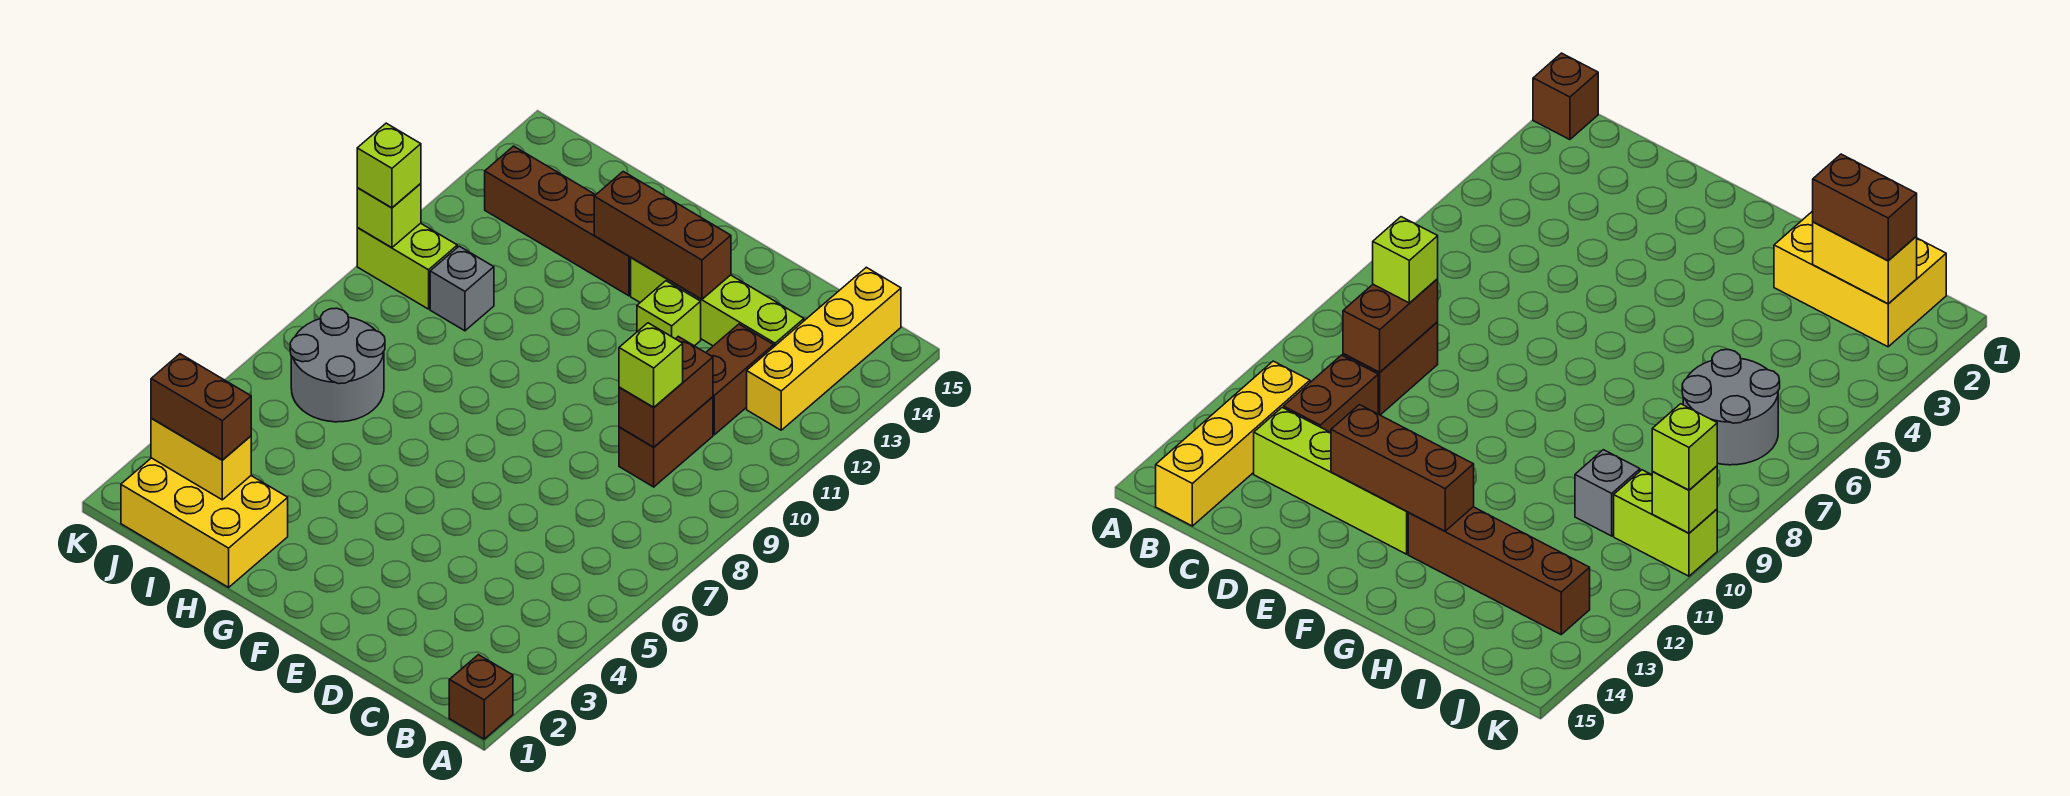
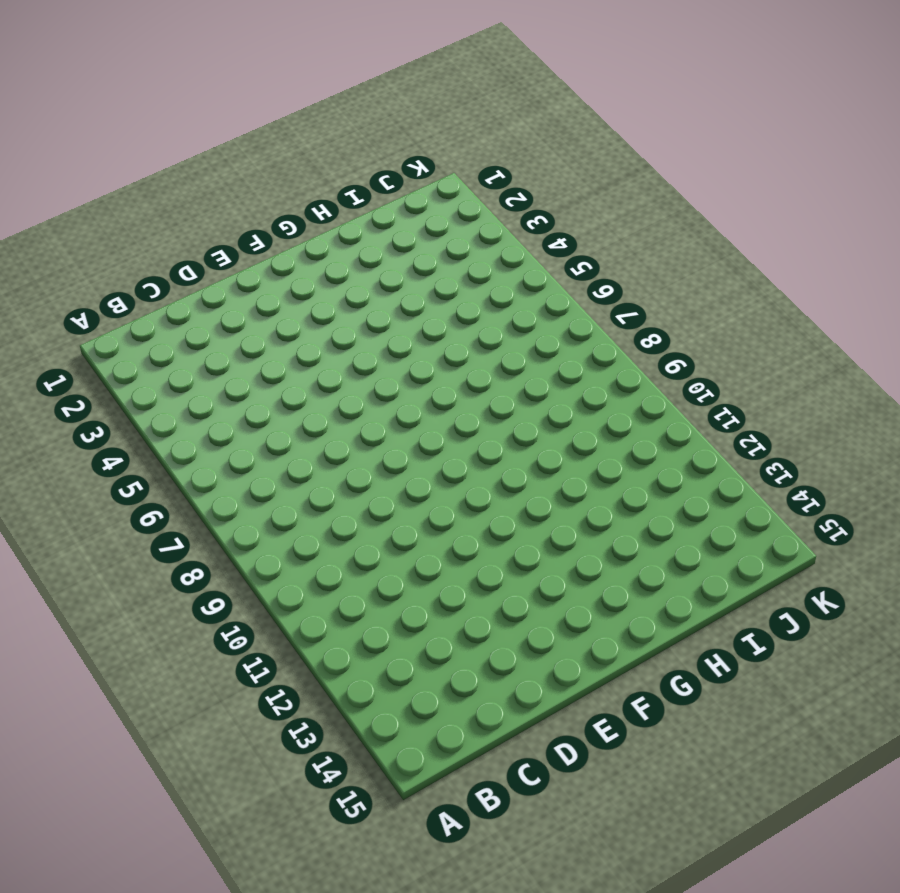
none -> brown 1x1 brick [449,655,513,739]
none -> yellow 1x4 brick [747,267,901,430]
none -> brown 1x2 brick [619,397,713,487]

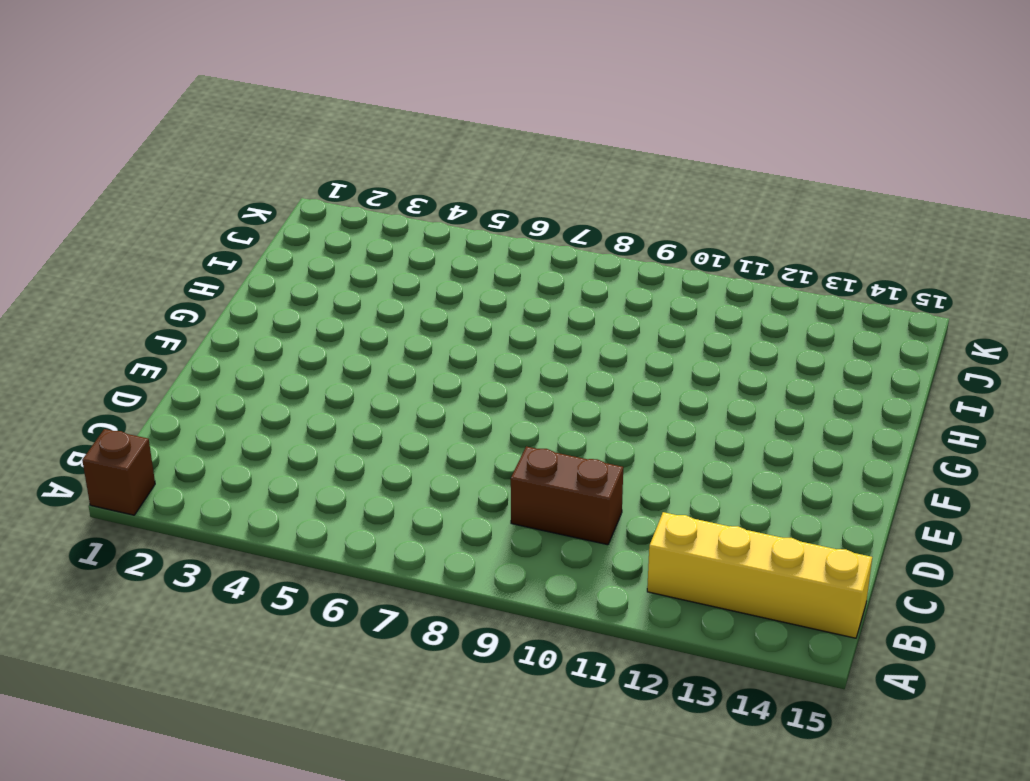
none -> brown 1x2 brick [706,324,774,435]
none -> lime 1x4 brick [631,258,804,346]
none -> lime 1x1 brick [637,281,701,346]

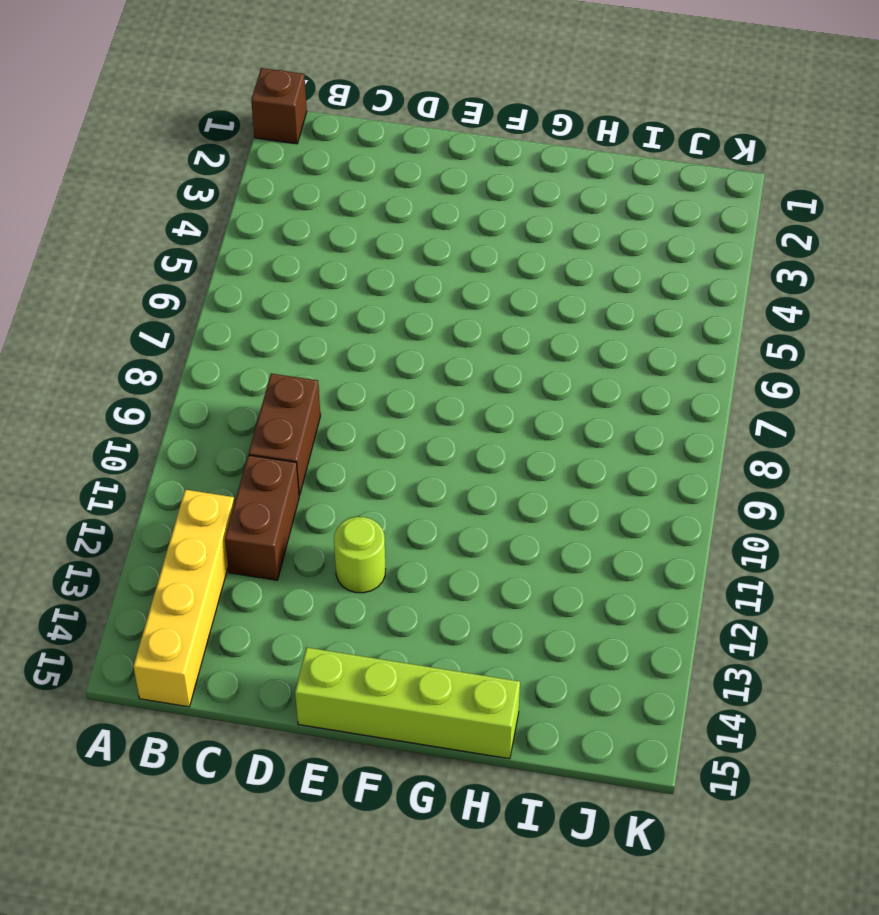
lime 1x1 round brick [334,517,386,593] -> lime 1x1 brick [637,281,701,346]
lime 1x4 brick [295,647,520,759] -> lime 1x4 brick moved to [631,258,804,346]
none -> brown 1x4 brick [485,146,631,296]
none -> yellow 2x3 brick [121,458,288,587]
none -> grey 2x2 round brick [290,308,385,422]

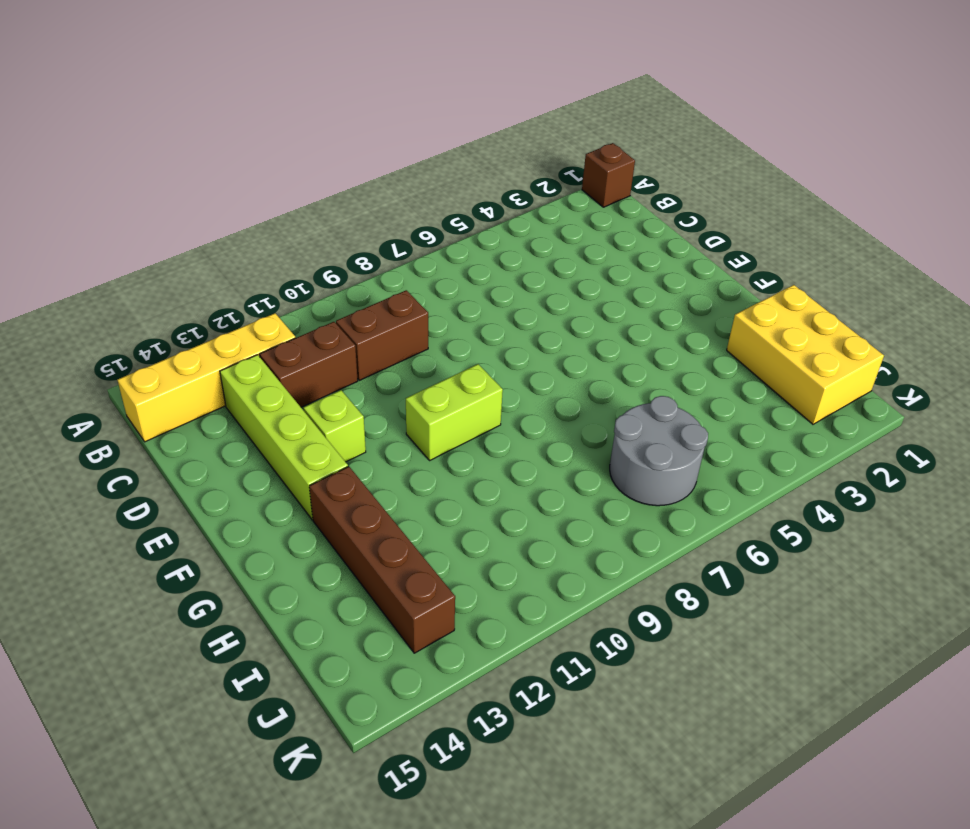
lime 1x2 brick [406,364,503,460] -> lime 1x2 brick turned to [357,223,457,309]
none -> grey 1x1 brick [430,246,494,331]
none -> brown 1x2 brick [619,337,713,447]
none -> brown 1x3 brick [594,172,731,299]

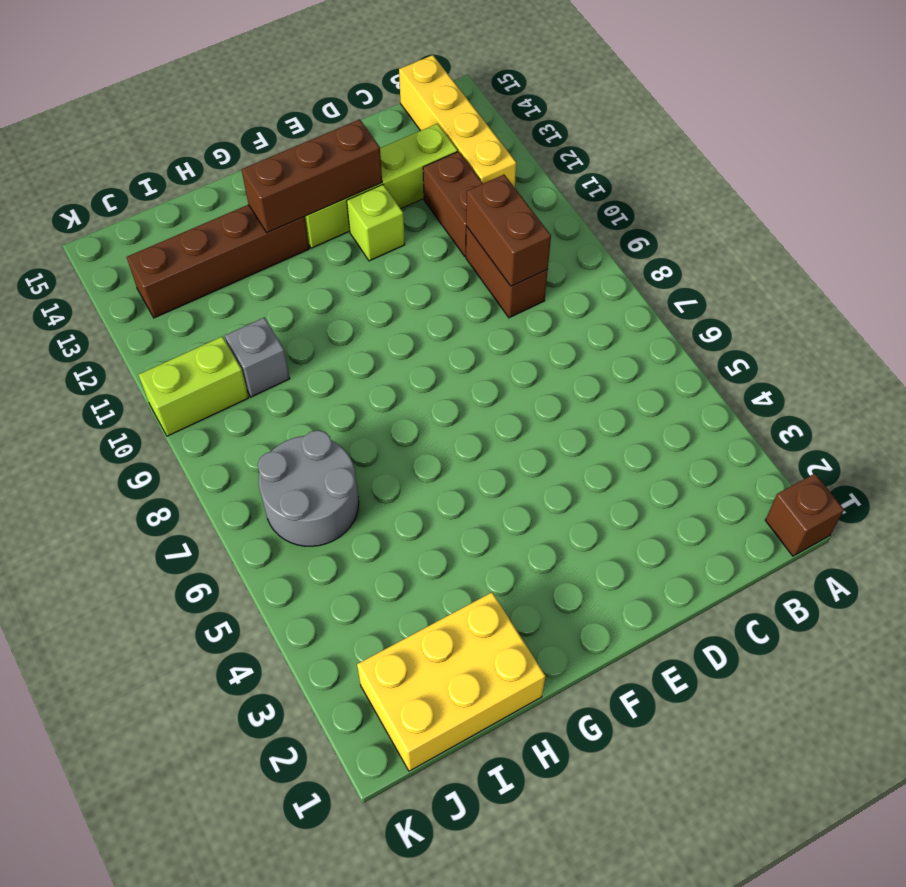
none -> yellow 1x2 brick [151,418,251,500]
none -> lime 1x1 brick [357,184,421,248]
none -> lime 1x1 brick [619,323,683,407]

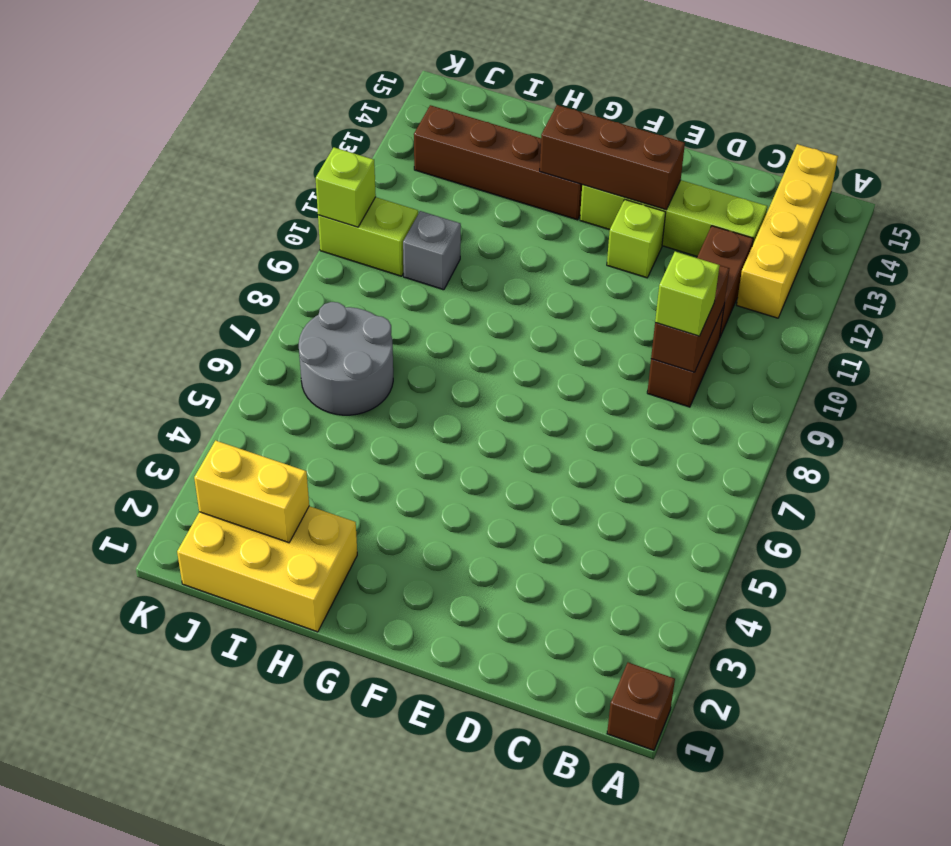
none -> brown 1x2 brick [151,354,251,460]
none -> lime 1x1 brick [357,123,421,208]

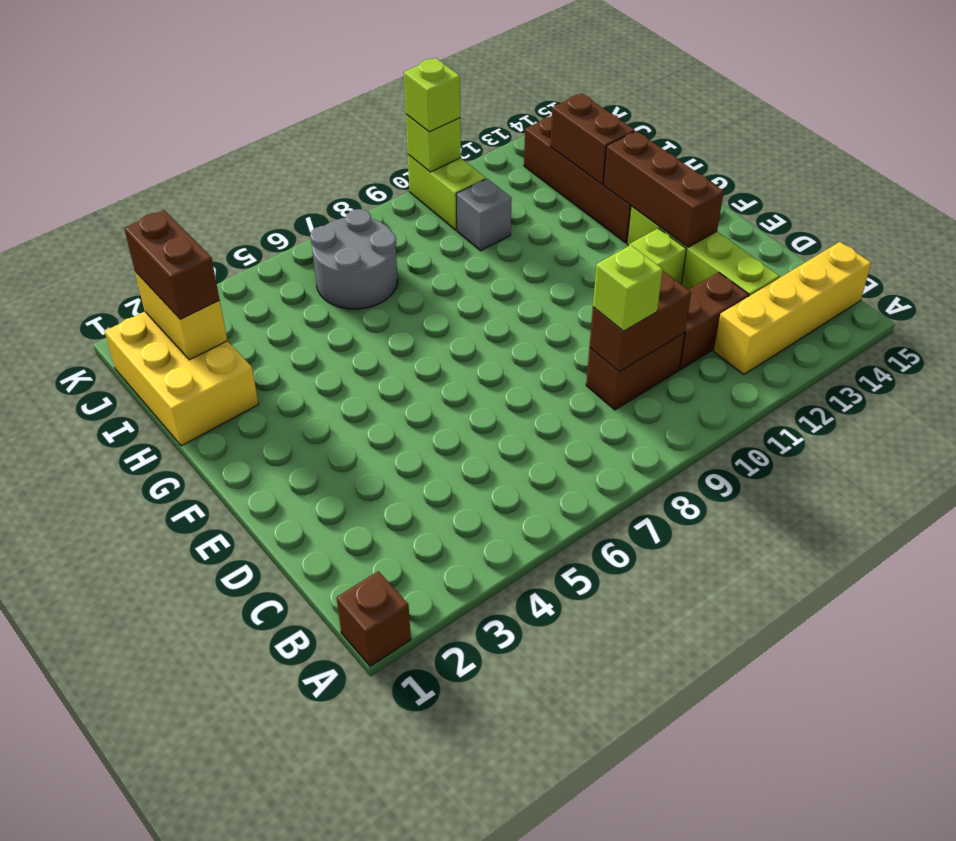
brown 1x2 brick [550,93,635,184] -> none

